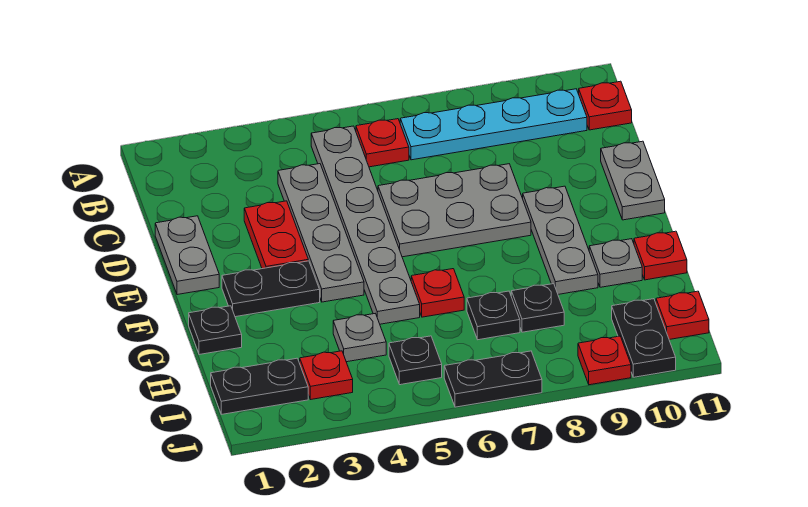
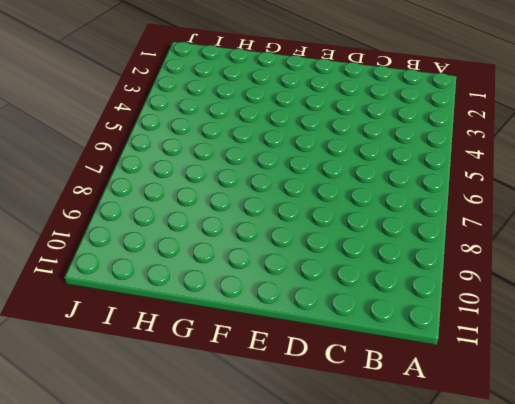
none -> grey 1x6 plate [311,126,420,324]
none -> red 1x1 plate [356,119,409,167]
none -> cyan 1x4 plate [400,89,587,160]

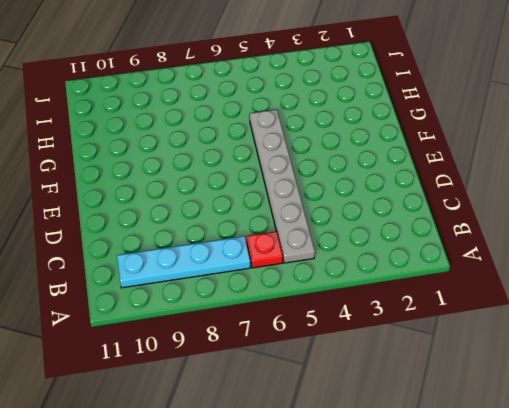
none -> red 1x1 plate [579,81,632,130]
none -> grey 1x4 plate [278,164,364,302]
none -> grey 1x2 plate [155,216,219,295]

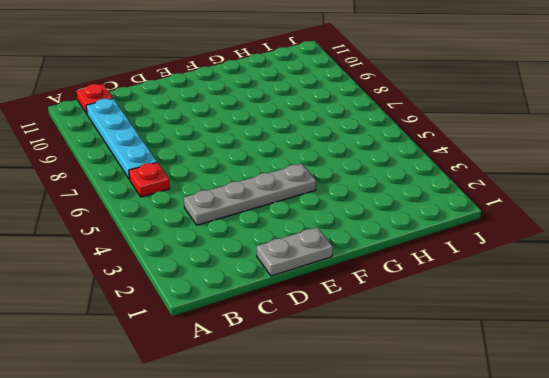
none -> grey 1x6 plate [311,126,420,324]
none -> red 1x2 plate [244,201,308,269]
none -> grey 2x3 plate [378,164,531,257]

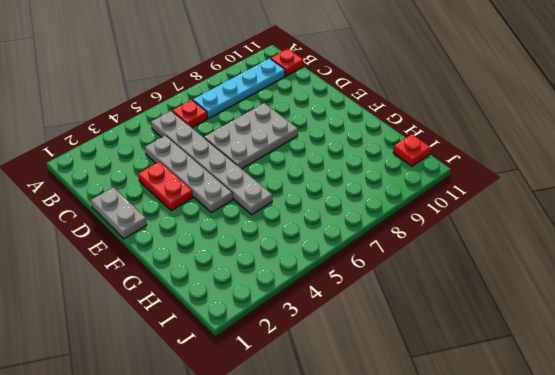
none -> grey 1x2 plate [601,141,665,220]
none -> grey 1x3 plate [523,186,598,294]
none -> black 1x2 plate [222,261,320,317]

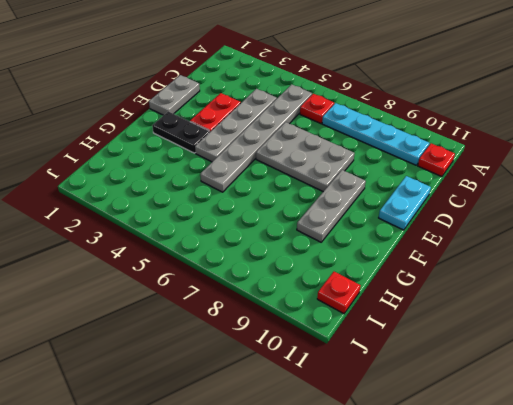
cyan 1x2 plate [379,176,431,230] -> grey 1x2 plate [601,141,665,220]
none -> black 1x1 plate [189,306,242,355]
none -> red 1x1 plate [411,269,464,317]
none -> grey 1x1 plate [589,239,642,287]

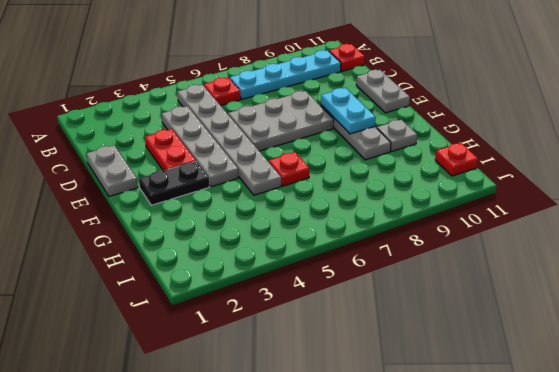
cyan 1x2 plate [321,88,376,134] -> none
none -> black 1x1 plate [189,306,242,355]
none -> red 1x1 plate [634,231,687,280]
none -> grey 1x1 plate [333,314,386,362]

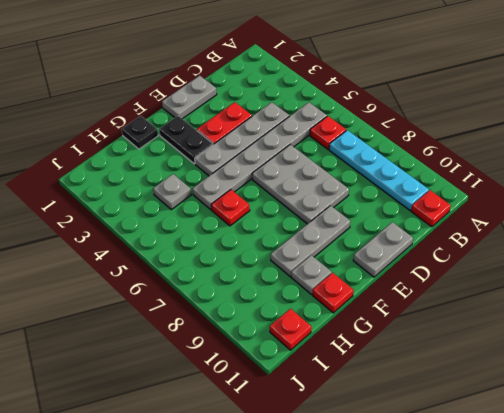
none -> black 1x1 plate [467,291,520,340]
none -> black 1x1 plate [511,284,564,332]
none -> black 1x2 plate [211,358,308,414]

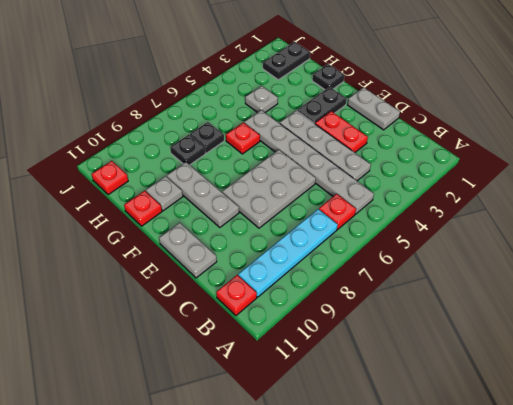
none -> red 1x1 plate [300,351,353,400]
none -> black 1x1 plate [389,336,442,385]
none -> black 1x2 plate [612,299,676,377]

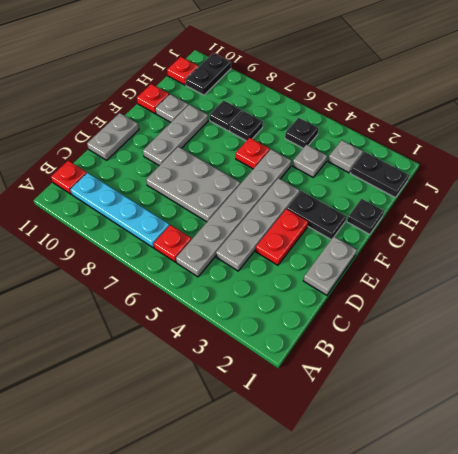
grey 1x1 plate [328,140,363,173] -> red 1x1 plate [300,351,353,400]
none -> black 1x2 plate [444,351,542,407]
none -> red 1x1 plate [578,336,631,385]

